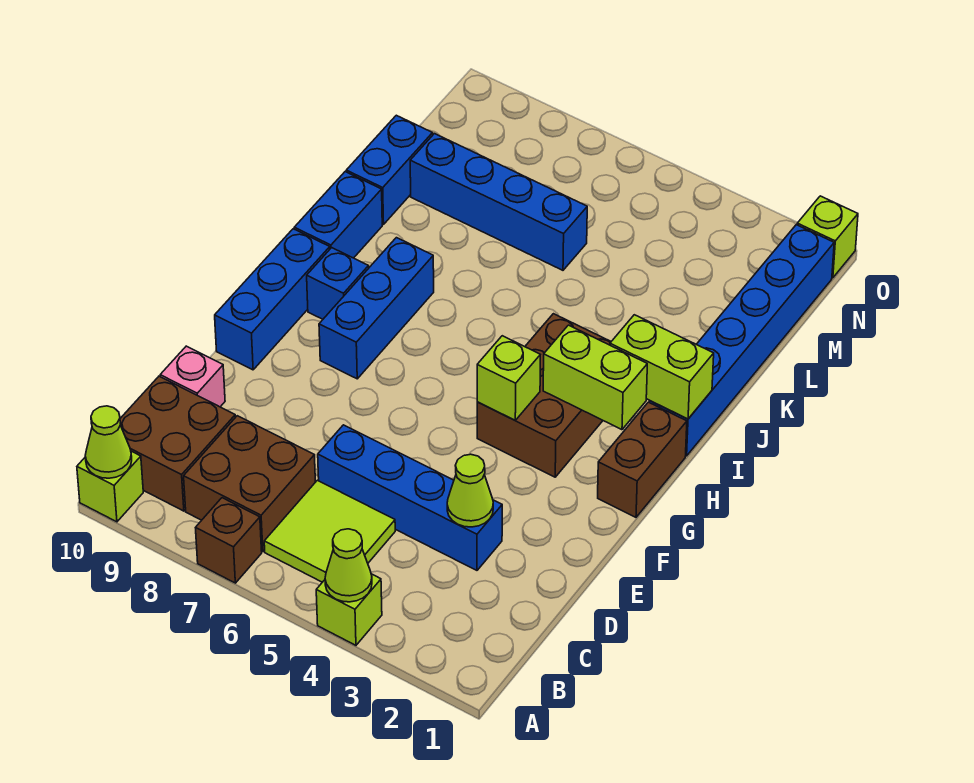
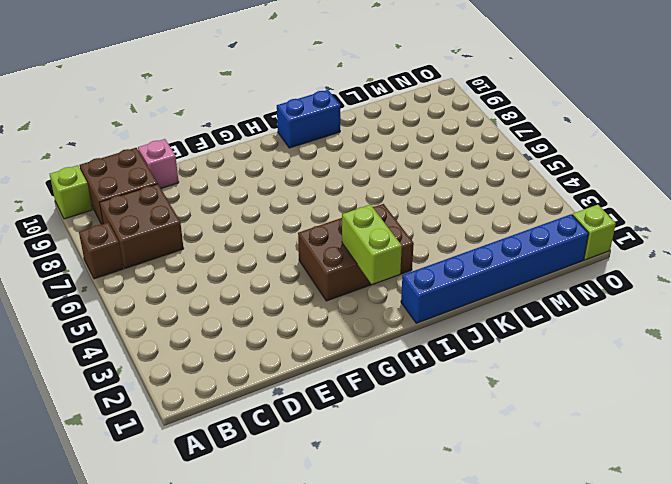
none -> lime 1x1 brick [316,574,382,645]
none -> lime 2x2 tile [264,480,395,582]
none -> blue 1x4 brick [318,425,502,570]

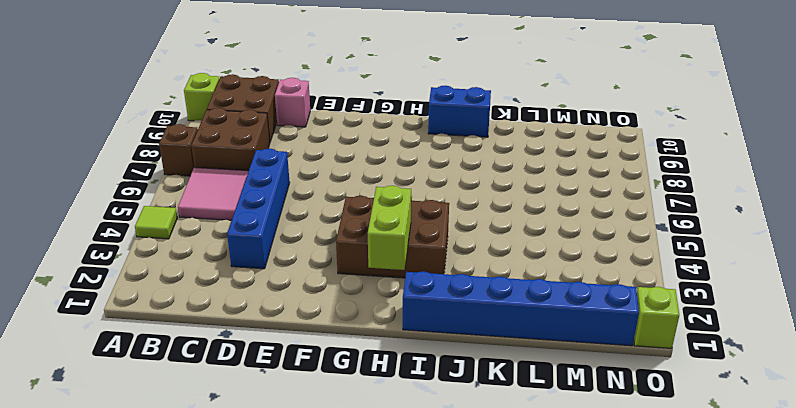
lime 1x1 tile [135,206,177,239] -> lime 1x1 brick [316,574,382,645]
pink 2x2 tile [178,167,249,220] -> lime 2x2 tile [264,480,395,582]
none -> blue 1x3 brick [215,229,330,370]
none -> brown 1x2 brick [598,402,687,517]
none -> blue 1x3 brick [319,238,434,379]

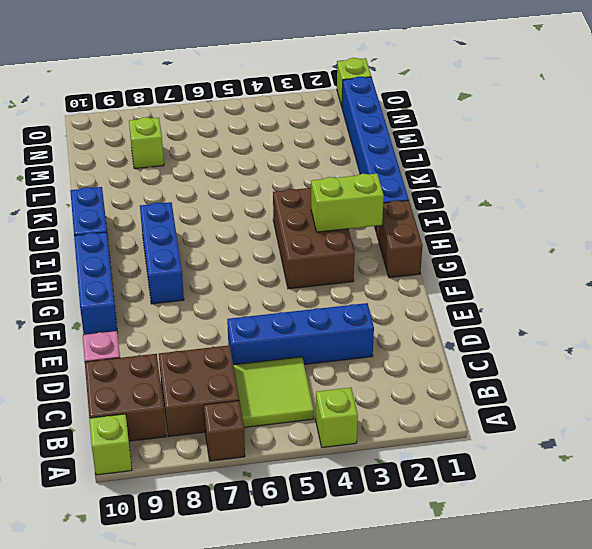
lime 1x1 brick [129,117,164,169] -> lime 1x1 brick moved to [477,336,540,420]
none -> blue 1x1 brick [307,248,369,319]
none -> blue 1x2 brick [346,115,433,225]
none -> blue 1x4 brick [410,134,587,270]

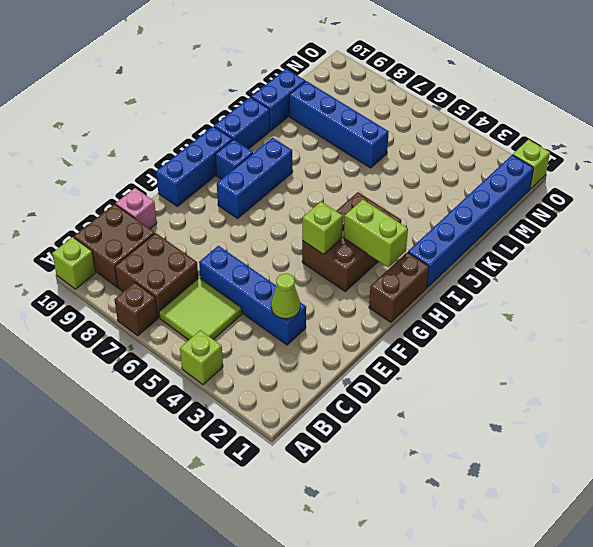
none -> lime 1x1 cone [325,529,372,602]
none -> lime 1x1 cone [85,406,132,478]
none -> lime 1x2 brick [610,315,714,419]

